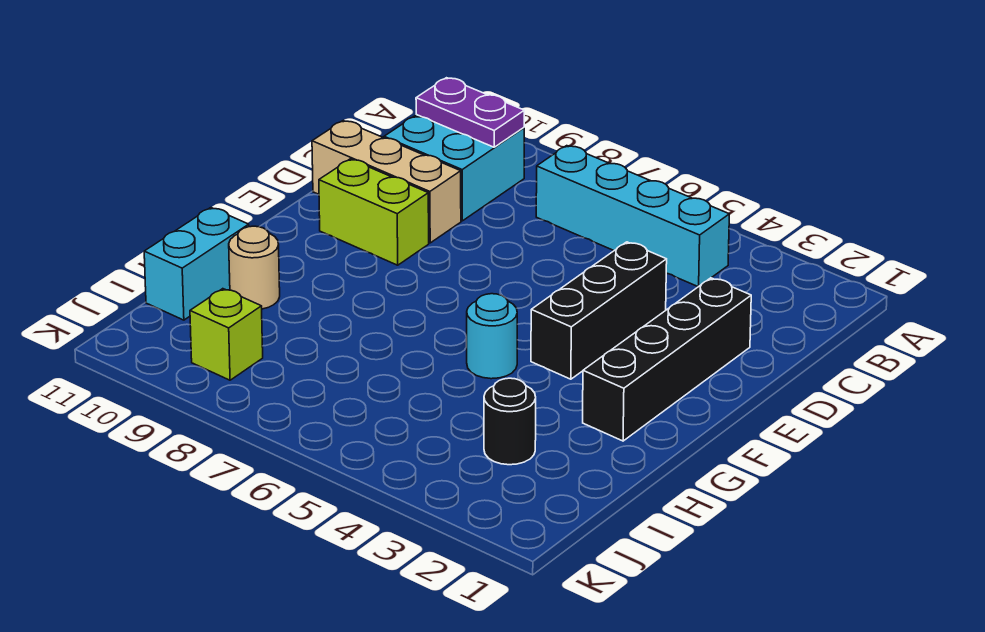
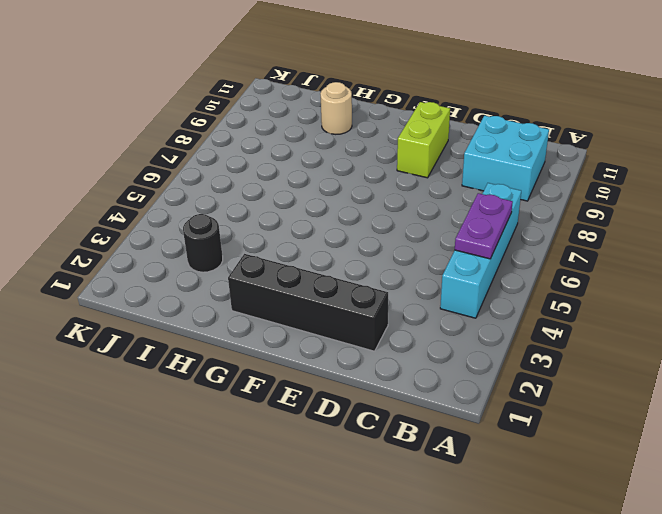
purple 1x2 plate [455,193,513,259] -> purple 1x2 plate moved to [416,78,524,147]
none -> black 1x3 brick [531,242,667,379]
none -> tan 1x3 brick [312,121,461,243]
none -> cyan 1x1 round brick [467,294,517,379]

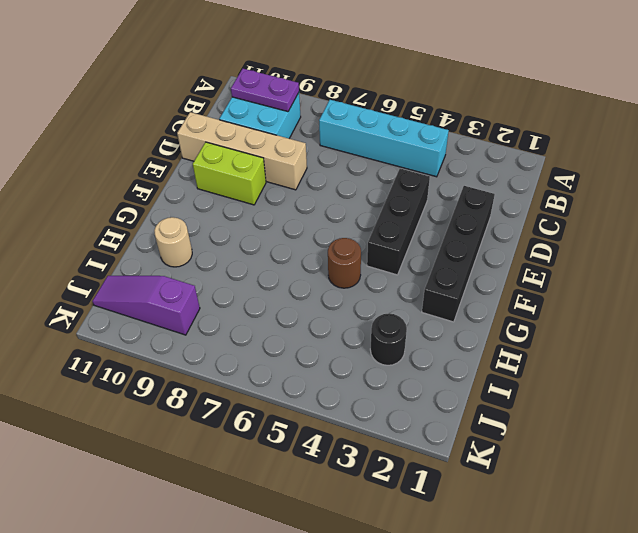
tan 1x4 brick [177,112,307,190] -> tan 1x3 brick [312,121,461,243]
brown 1x1 round brick [328,238,361,288] -> cyan 1x1 round brick [467,294,517,379]
purple 1x3 slope [92,276,200,335] -> lime 1x1 brick [190,289,263,380]
none -> cyan 1x2 brick [144,208,249,320]

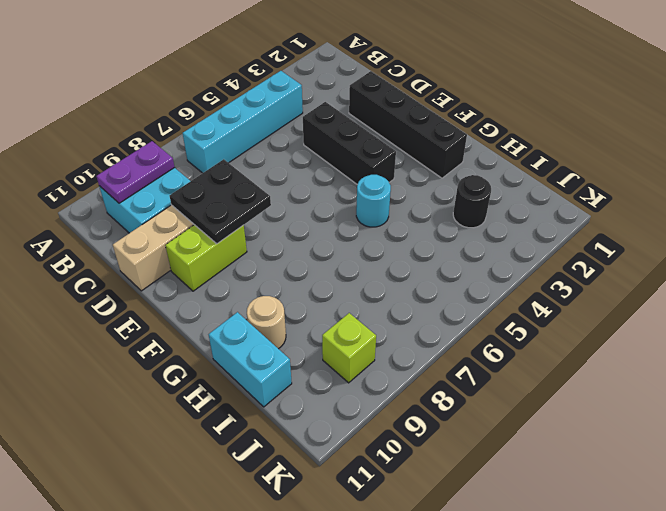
black 2x2 plate [169,159,271,244] -> none

